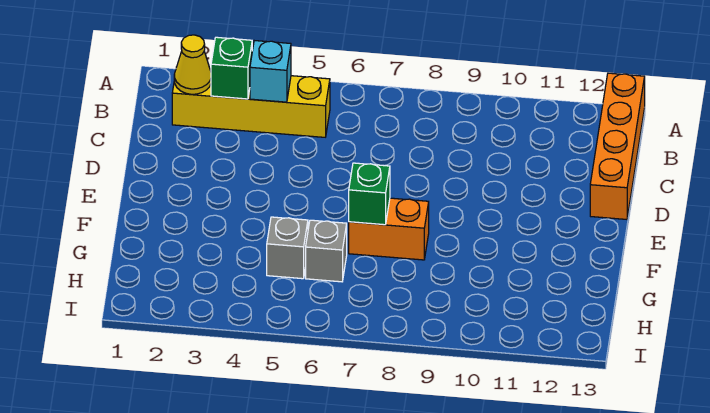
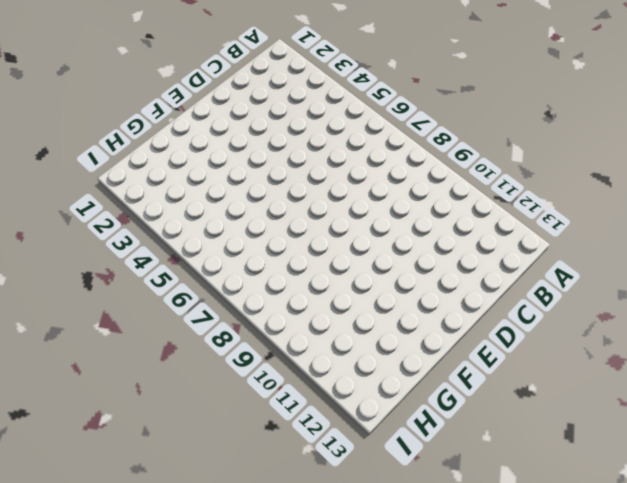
none -> orange 1x4 brick [590,73,645,219]
none -> yellow 1x4 brick [172,69,330,137]

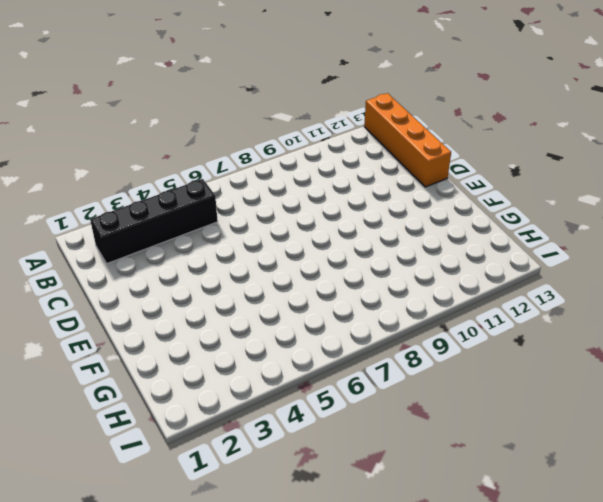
black 1x4 brick [90,179,218,263] -> yellow 1x4 brick [172,69,330,137]
none -> orange 1x2 brick [349,198,429,260]
none -> grey 1x1 brick [267,217,308,279]

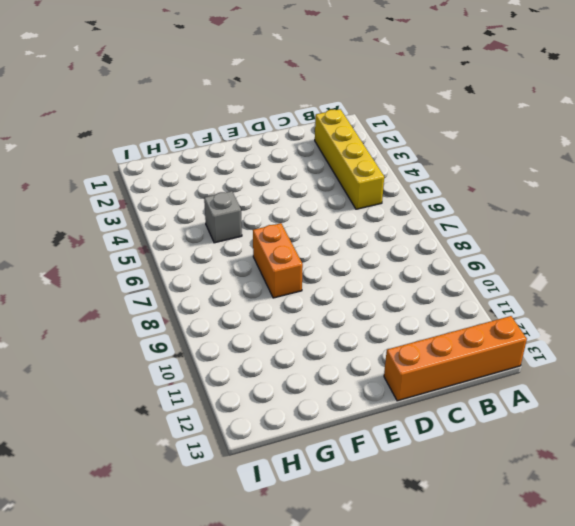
none -> grey 1x1 brick [306,220,347,282]
none -> yellow 1x1 cone [174,35,211,94]

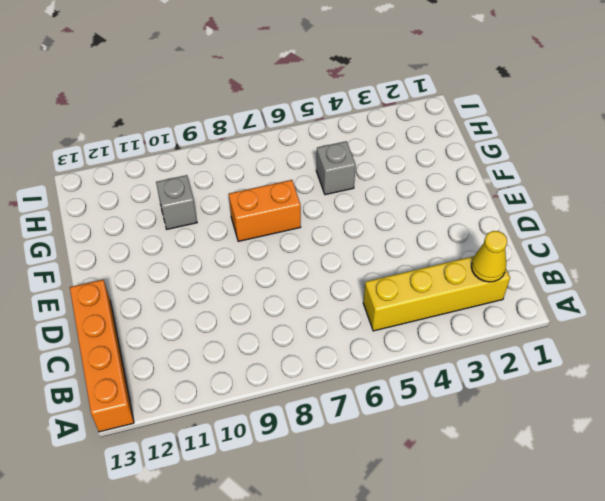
grey 1x1 brick [156,175,197,229] -> grey 1x1 brick moved to [306,220,347,282]
none -> green 1x1 brick [211,37,252,99]
none -> cyan 1x1 brick [250,41,291,102]

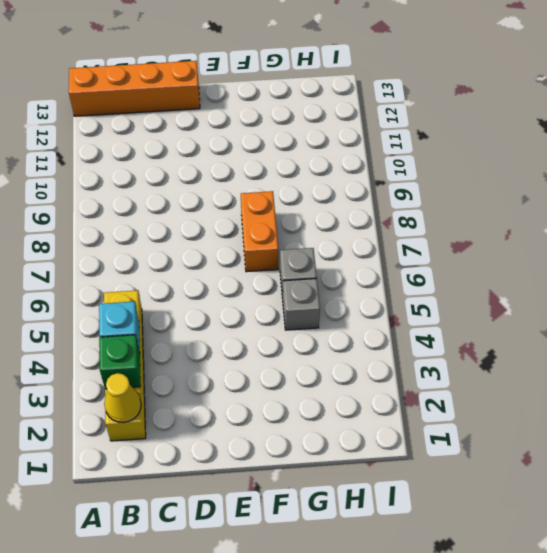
none -> green 1x1 brick [349,163,390,225]

